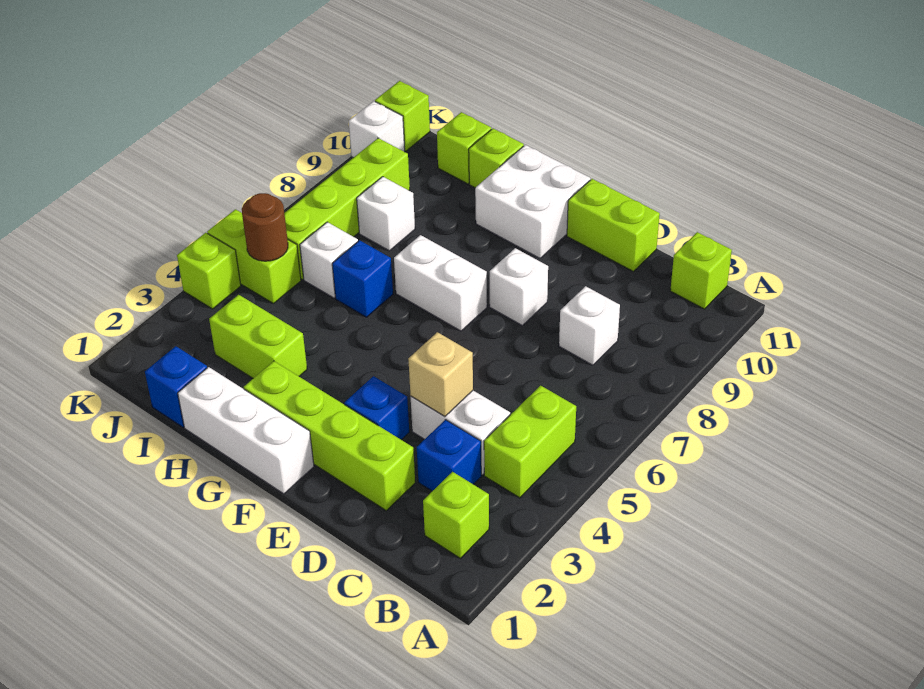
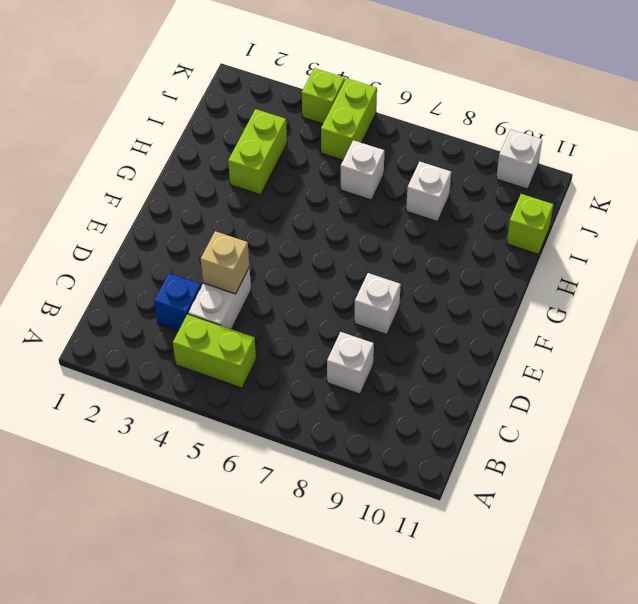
none -> lime 1x1 brick [423,472,489,558]
none -> lime 1x1 brick [670,232,732,309]
none -> lime 1x4 brick [244,361,415,510]

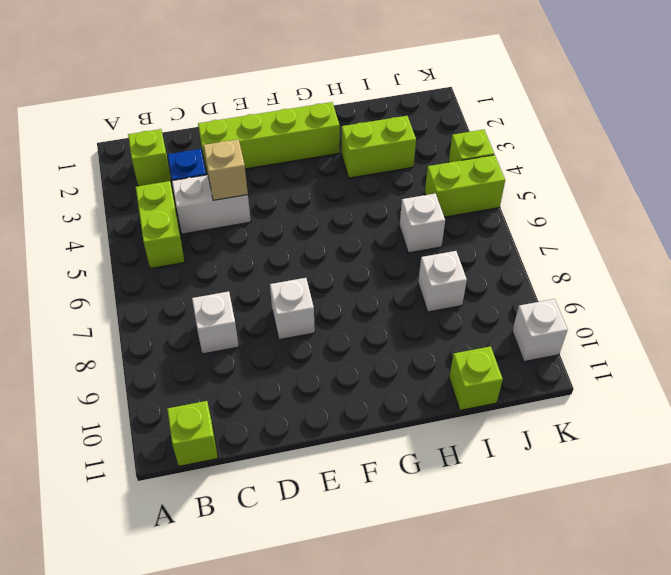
none -> lime 1x2 brick [567,179,660,272]
none -> blue 1x1 brick [344,376,409,440]
none -> white 1x3 brick [178,367,314,494]

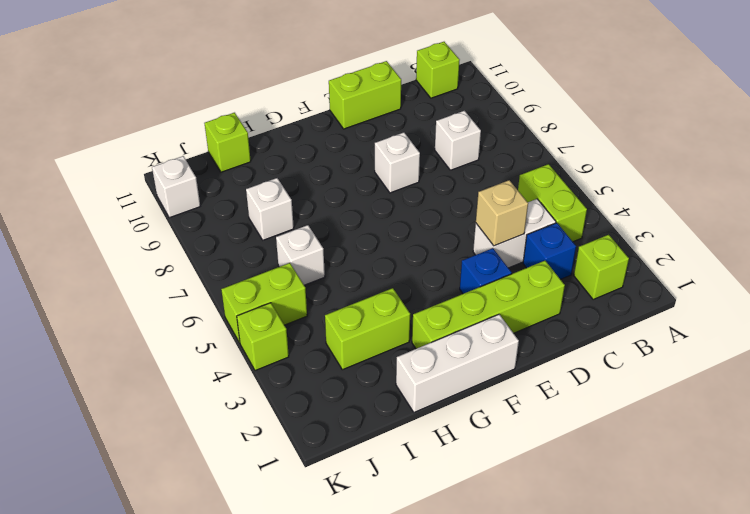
none -> white 1x2 brick [394,235,487,331]
none -> white 2x2 brick [475,145,590,258]
none -> blue 1x1 brick [332,240,393,317]

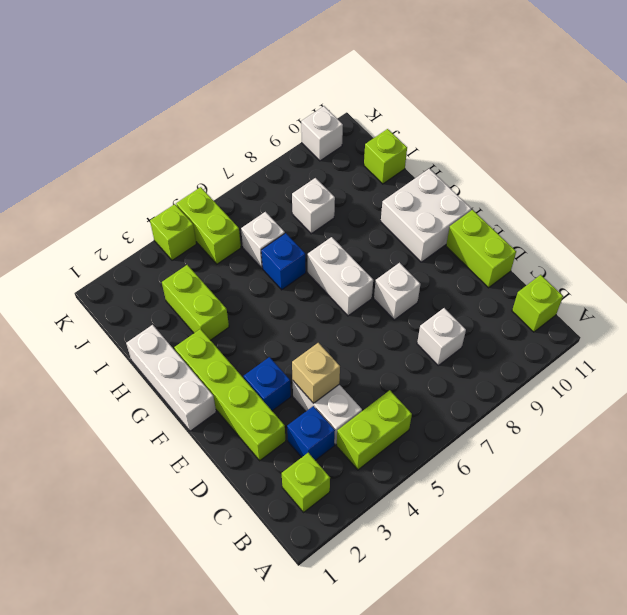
none -> lime 1x1 brick [469,129,524,188]
none -> blue 1x1 brick [145,346,207,427]
none -> lime 1x4 brick [284,138,410,279]

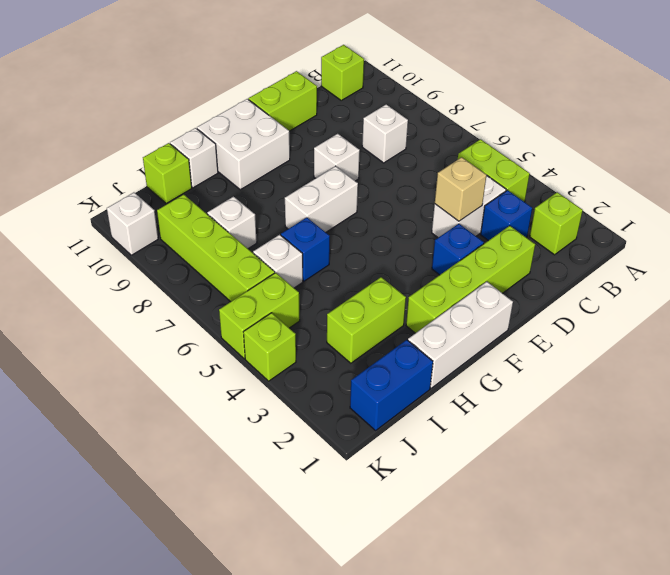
white 1x1 brick [170,128,218,188] -> lime 1x1 brick [469,129,524,188]
blue 1x2 brick [350,340,433,430] -> blue 1x1 brick [145,346,207,427]
none -> lime 1x1 brick [375,81,430,151]
none -> brown 1x1 round brick [242,193,288,261]

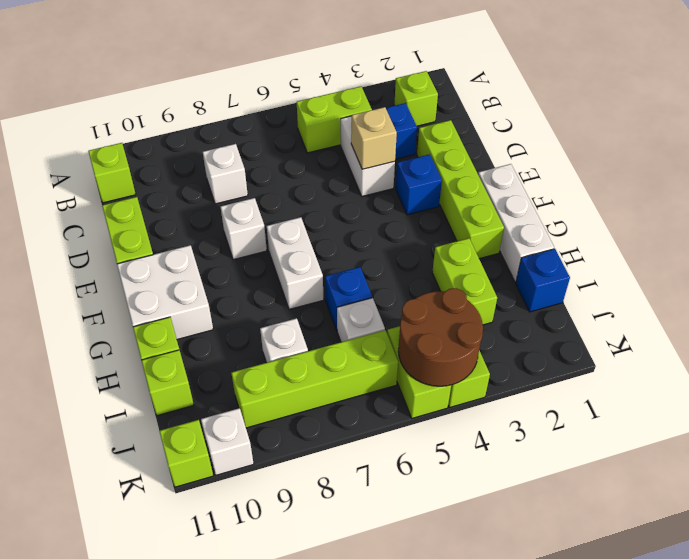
brown 2x2 round brick [398,288,483,386] -> brown 1x1 round brick [242,193,288,261]

